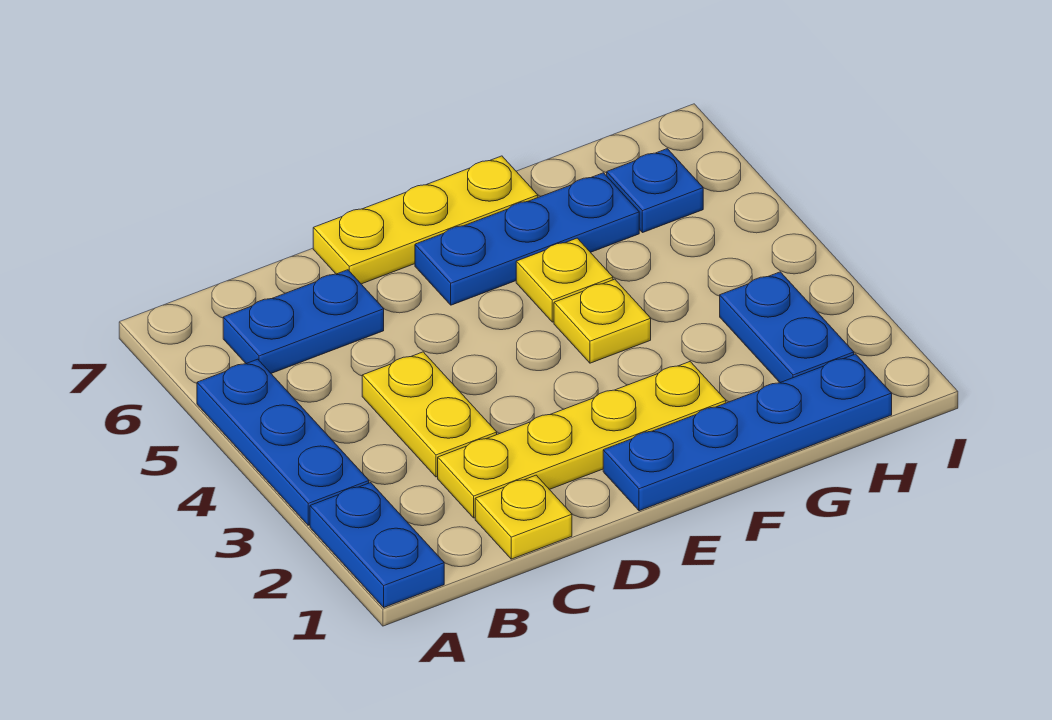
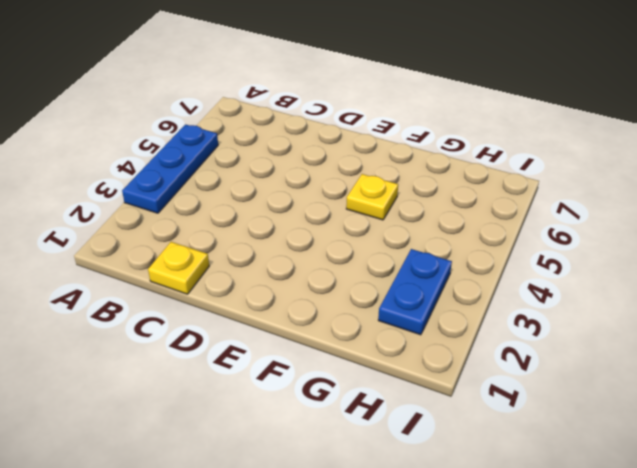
none -> blue 1x2 plate [310,483,444,607]
none -> blue 1x2 plate [223,270,384,373]
none -> yellow 1x4 plate [438,362,726,518]

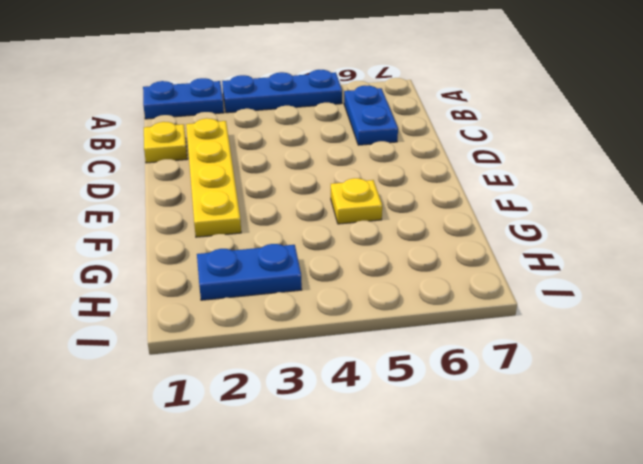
none -> yellow 1x2 plate [362,352,497,477]
none -> yellow 1x3 plate [313,156,538,284]
none -> blue 1x4 plate [603,354,892,511]

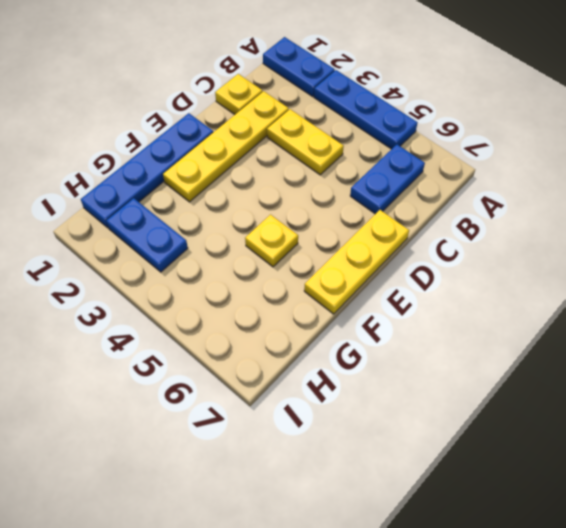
none -> blue 1x3 plate [415,173,639,305]
none -> yellow 1x1 plate [554,279,651,363]
none -> blue 1x1 plate [607,149,703,233]

